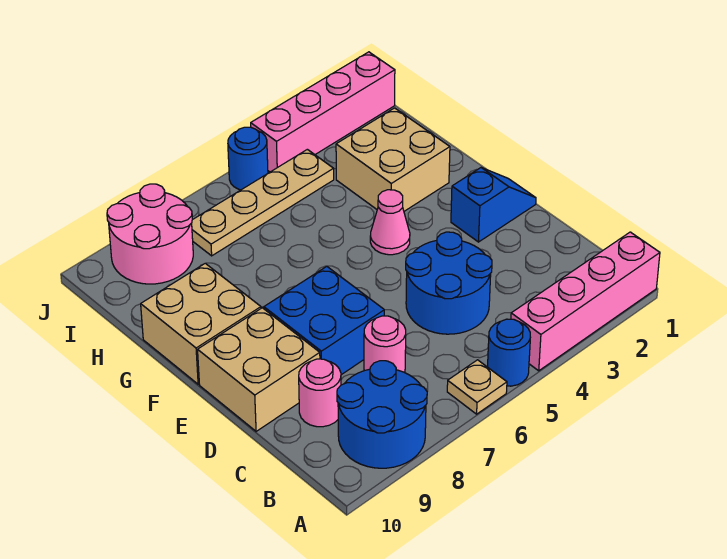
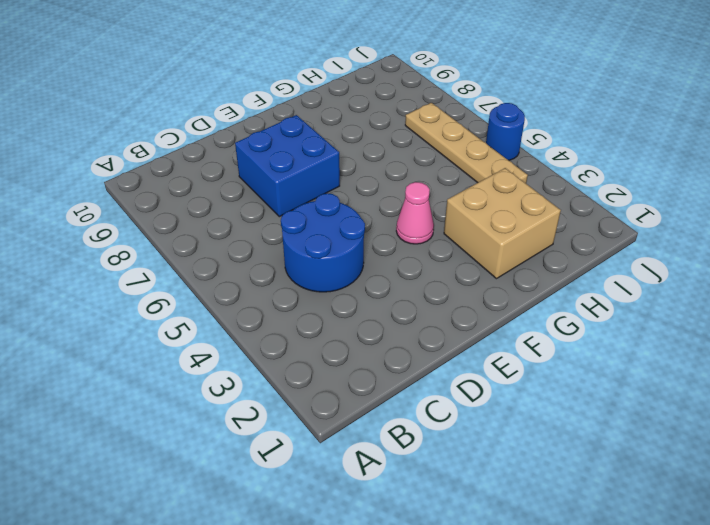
none -> pink 1x4 brick [511,232,660,371]
none -> blue 1x1 round brick [488,319,530,386]
none -> tan 1x1 plate [447,360,507,414]

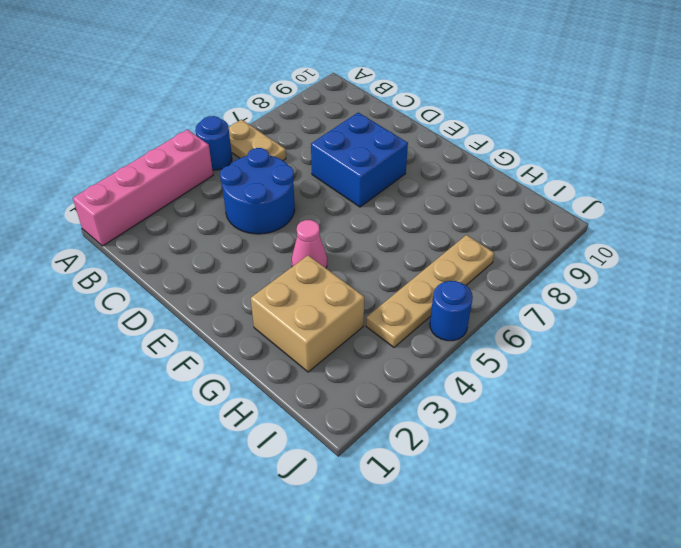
tan 1x2 plate [228,120,286,160] -> tan 1x1 plate [447,360,507,414]
none -> blue 2x2 round brick [337,361,427,468]
none -> pink 1x1 round brick [364,316,406,372]
none -> pink 1x1 round brick [299,359,341,427]

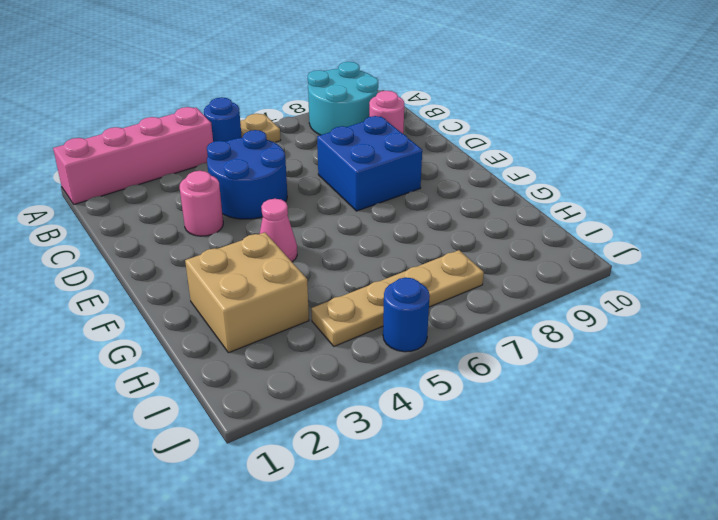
cyan 2x2 round brick [308,62,378,135] -> blue 2x2 round brick [337,361,427,468]
pink 1x1 round brick [180,171,223,236] -> pink 1x1 round brick moved to [364,316,406,372]
none -> tan 2x2 brick [198,308,320,431]
none -> blue 1x2 slope [451,168,536,242]
none -> tan 2x2 brick [141,263,261,384]

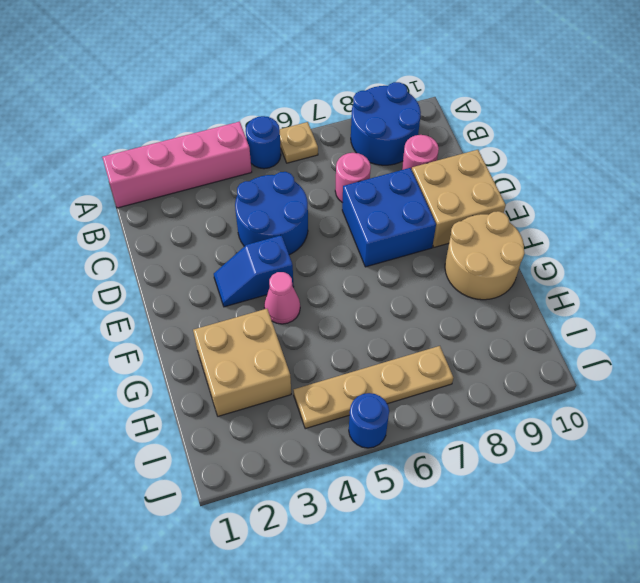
blue 1x2 slope [214,235,294,307] -> blue 1x2 slope moved to [451,168,536,242]
tan 2x2 round brick [445,211,524,300] -> tan 2x2 brick [141,263,261,384]
none -> pink 2x2 round brick [107,184,193,284]
none -> pink 1x4 brick [251,52,395,172]

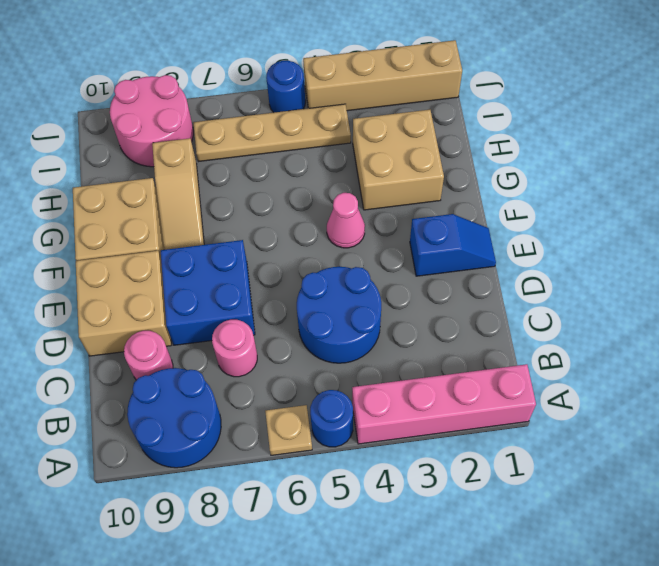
tan 1x3 slope [152,138,204,250] -> none
tan 1x4 brick [303,40,462,111] -> pink 1x4 brick [251,52,395,172]

